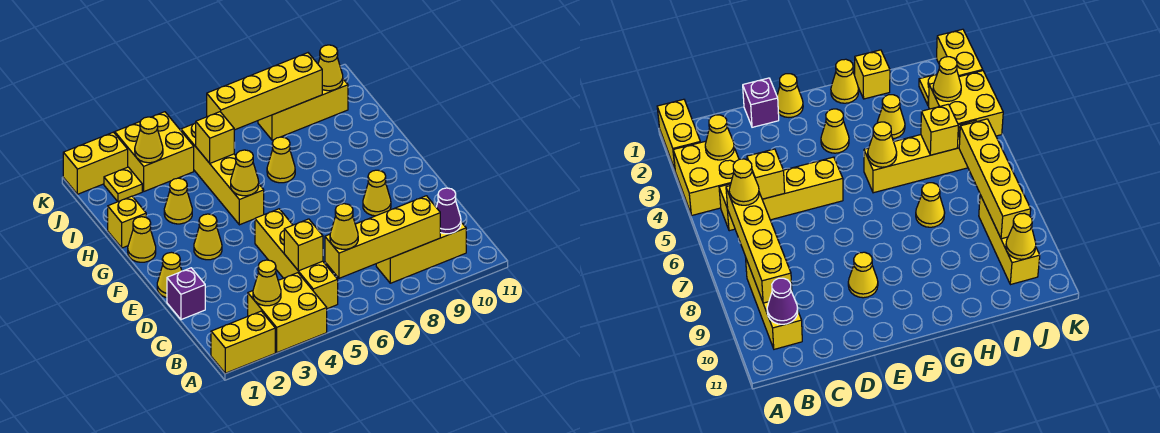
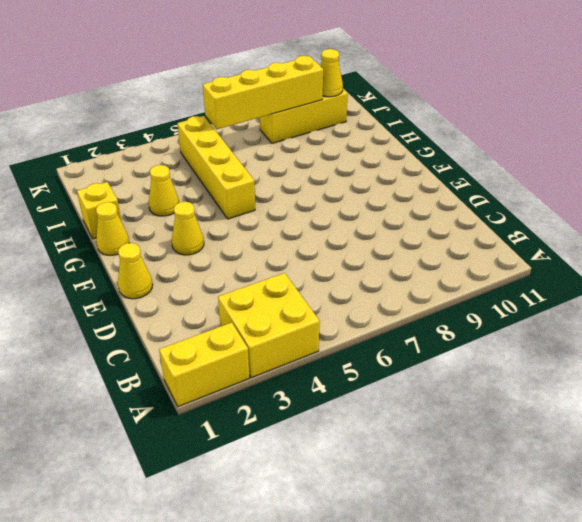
none -> yellow 1x4 brick [255,209,338,309]
none -> yellow 1x3 brick [376,222,466,283]
none -> purple 1x1 brick [167,268,205,320]

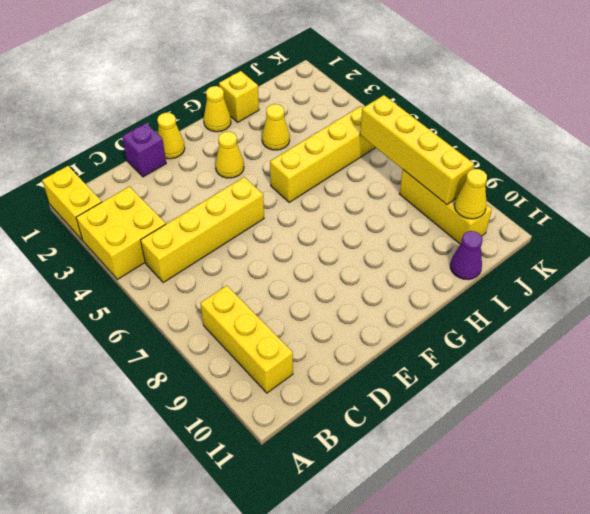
purple 1x1 cone [450,231,482,280] -> purple 1x1 cone moved to [436,188,461,234]
none -> yellow 1x1 cone [363,170,391,216]
none -> yellow 1x1 cone [267,137,295,183]
none -> yellow 1x1 plate [104,167,142,202]

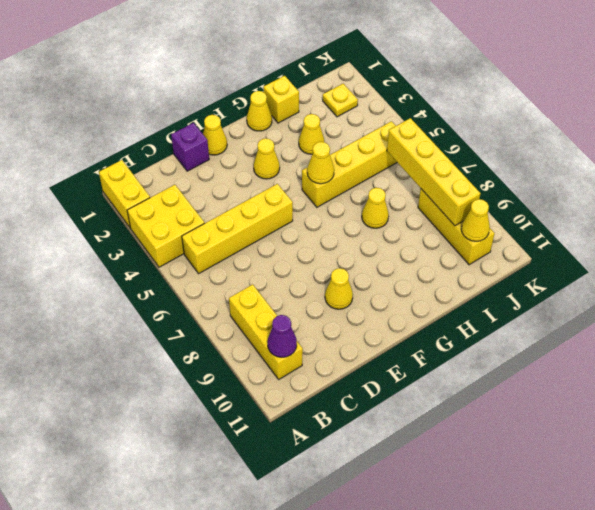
none -> yellow 2x2 brick [115,112,194,191]
none -> yellow 1x2 brick [63,132,128,194]
none -> yellow 1x1 cone [253,260,281,306]

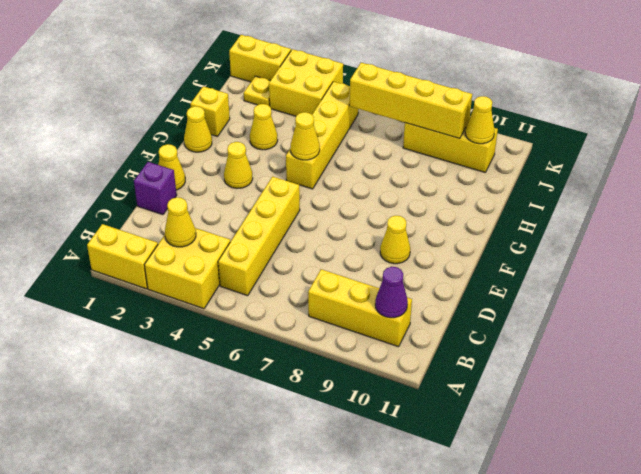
none -> yellow 1x1 cone [267,137,295,183]
none -> yellow 1x4 brick [325,196,440,278]
none -> yellow 1x1 brick [284,219,323,271]

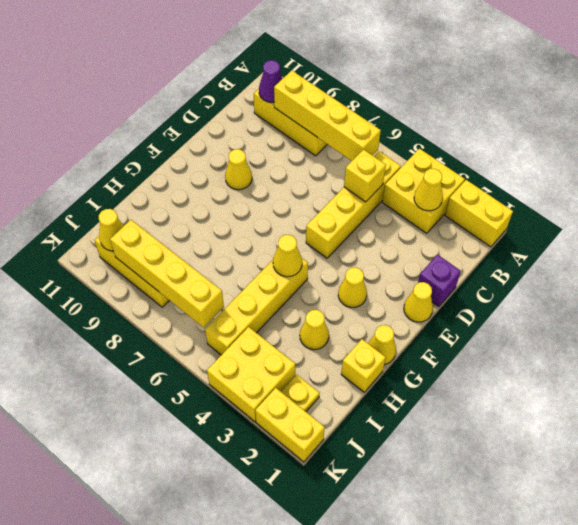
none -> yellow 1x1 cone [267,137,295,183]
none -> yellow 1x1 brick [196,112,234,163]
none -> yellow 1x1 cone [135,117,163,163]

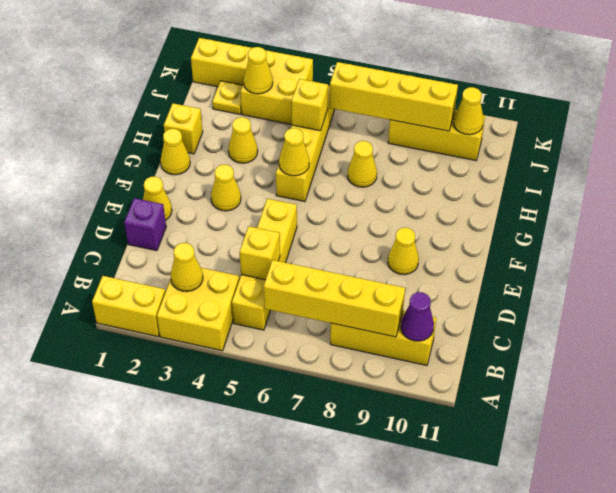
none -> yellow 1x1 cone [330,204,358,249]

